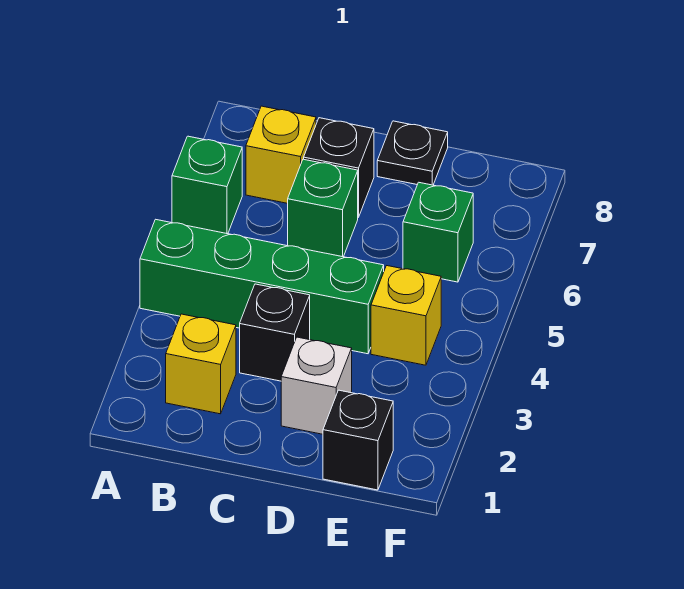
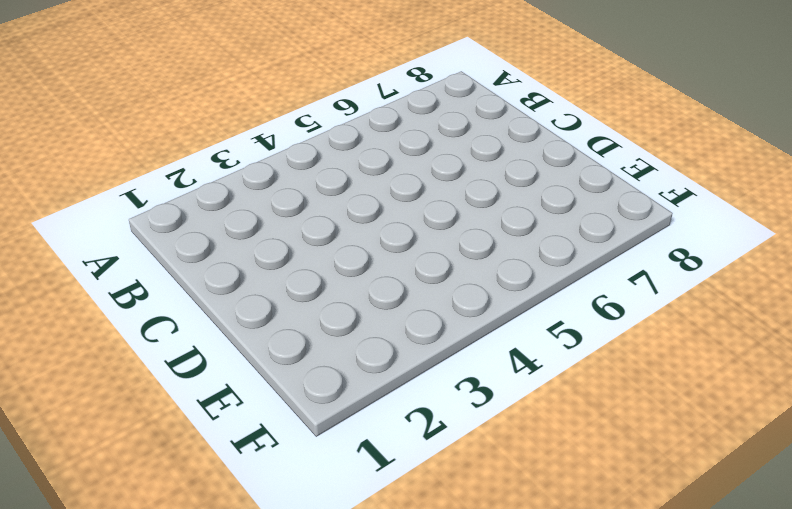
none -> green 1x4 brick [140,219,384,354]
none -> green 1x1 brick [172,136,242,234]
none -> yellow 1x1 brick [166,314,236,414]

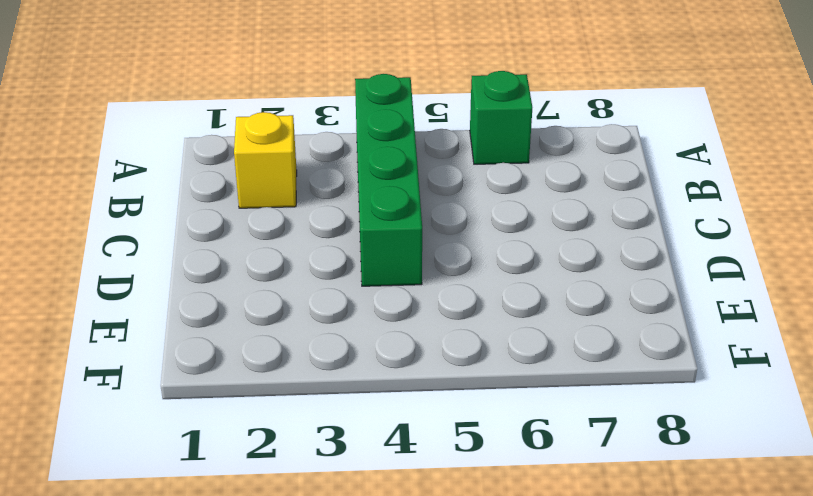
none -> yellow 1x1 brick [246,106,316,203]
none -> black 1x1 brick [240,284,310,381]
none -> green 1x1 brick [288,159,358,257]

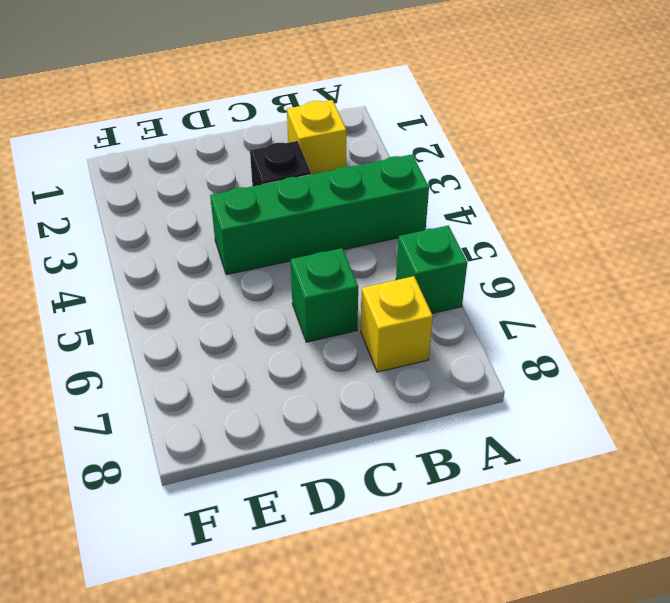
none -> black 1x1 brick [304,118,374,217]
none -> white 1x1 brick [281,337,352,434]
none -> black 1x1 plate [377,121,448,185]

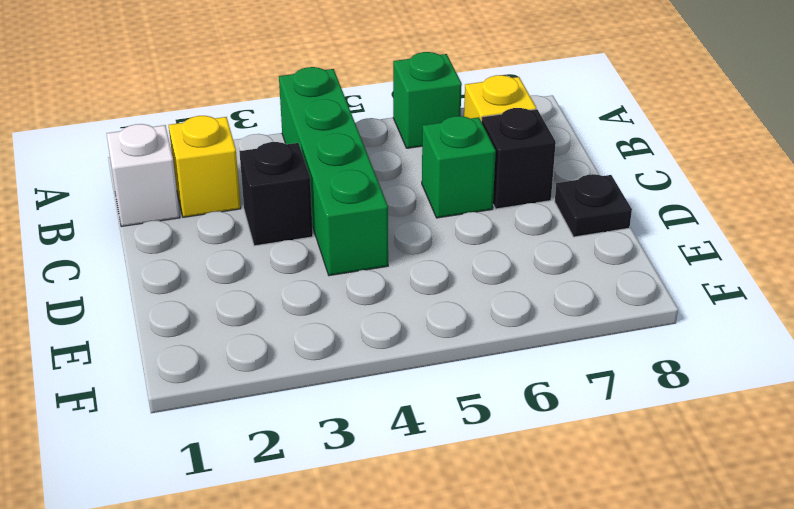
white 1x1 brick [107,124,180,227] -> white 1x1 brick moved to [281,337,352,434]
none -> black 1x1 brick [323,390,393,490]
none -> yellow 1x1 brick [371,266,441,365]
none -> green 1x1 brick [403,182,473,282]

